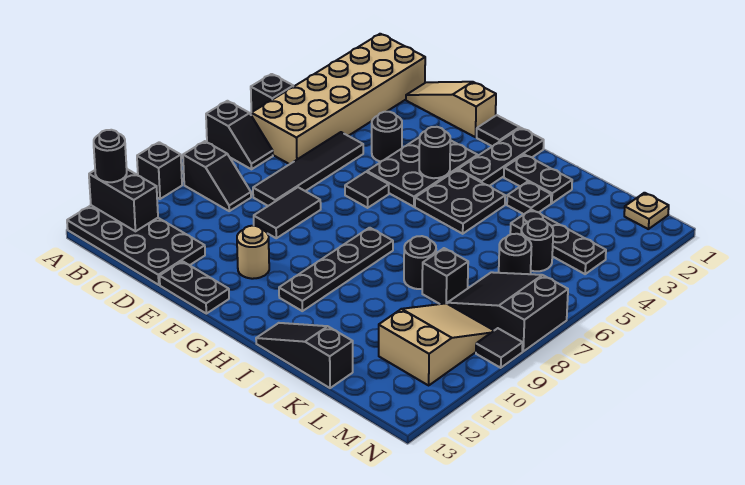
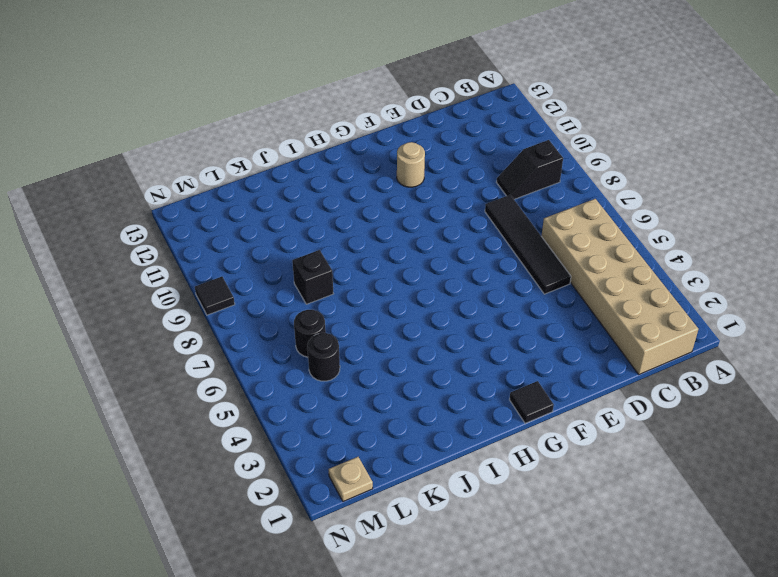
none -> black 1x1 brick [251,74,293,113]
none -> black 1x2 slope [206,101,273,169]
none -> black 1x1 brick [137,142,182,199]
none -> black 2x4 plate [67,205,205,285]

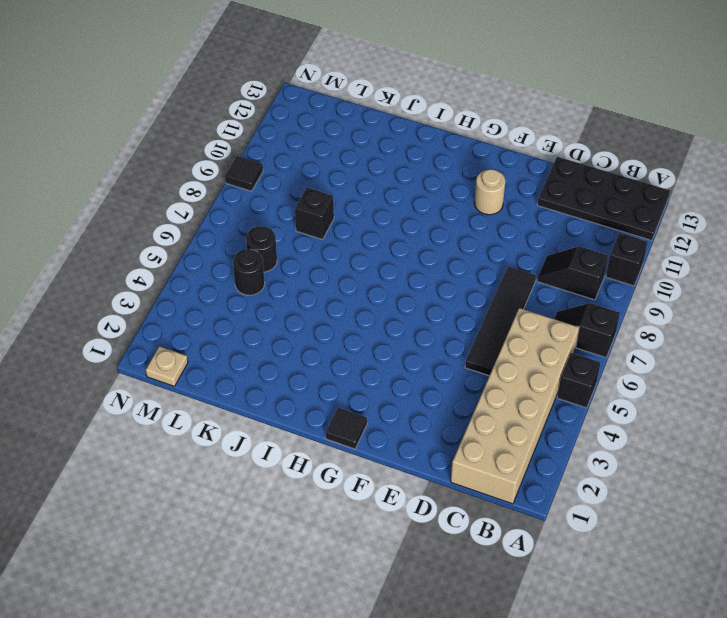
none -> tan 1x3 slope [406,82,496,137]
none -> black 1x1 round brick [372,112,402,162]
none -> black 1x2 tile [254,187,321,238]
none -> black 1x2 plate [160,261,229,314]

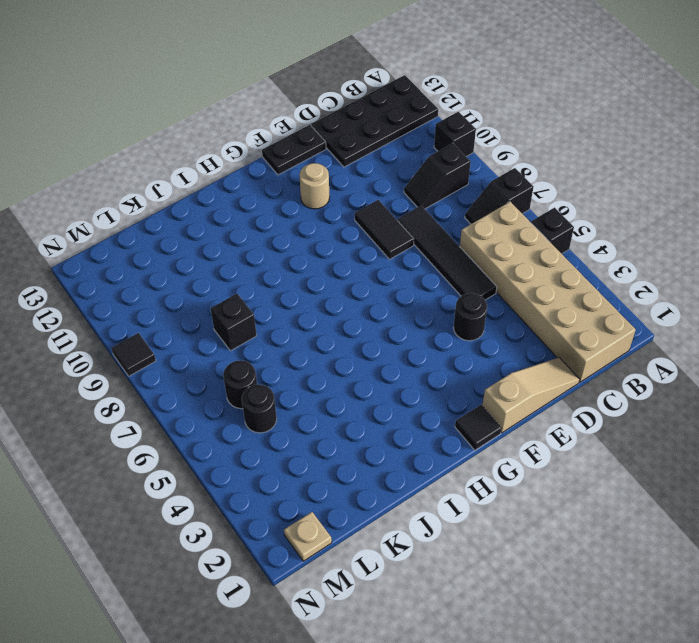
none -> black 2x3 plate [367,137,478,207]
none -> black 1x1 tile [345,172,389,208]
none -> black 1x3 plate [458,128,544,186]
none -> black 2x2 plate [415,170,505,234]

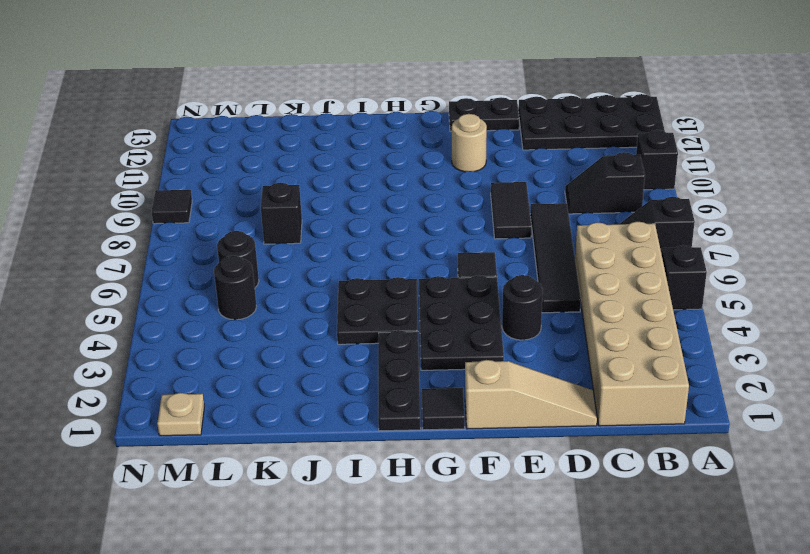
none -> black 1x4 plate [279,228,393,311]
none -> black 1x2 plate [504,154,572,203]
none -> black 1x3 slope [256,323,353,388]
none -> black 1x1 plate [507,182,551,214]

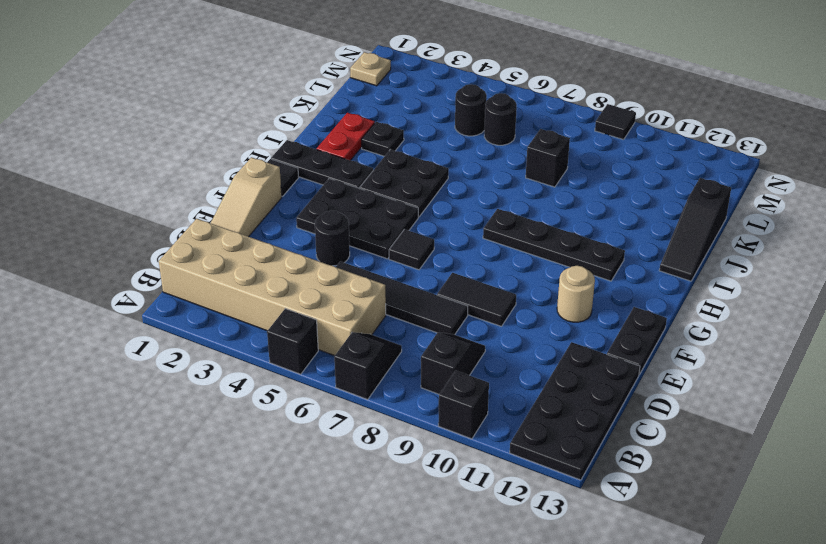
red 1x2 plate [317,113,375,161] -> black 1x2 plate [504,154,572,203]
none -> black 1x1 round brick [404,236,436,289]
none -> black 1x3 plate [510,209,606,274]
none -> black 2x3 slope [447,272,568,351]
none -> tan 2x3 slope [379,303,494,385]

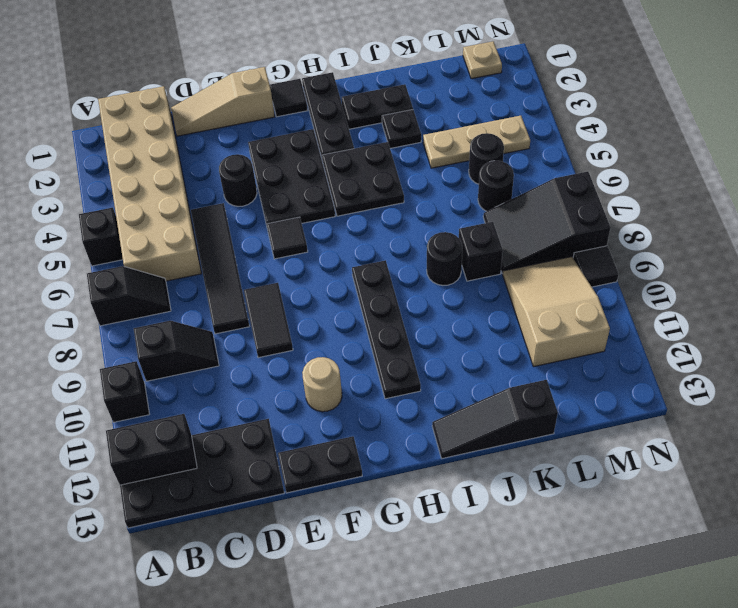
tan 1x3 plate [423,116,530,168] -> black 1x3 plate [510,209,606,274]
none -> black 1x1 round brick [419,127,450,178]
none -> black 1x1 round brick [94,130,127,182]

